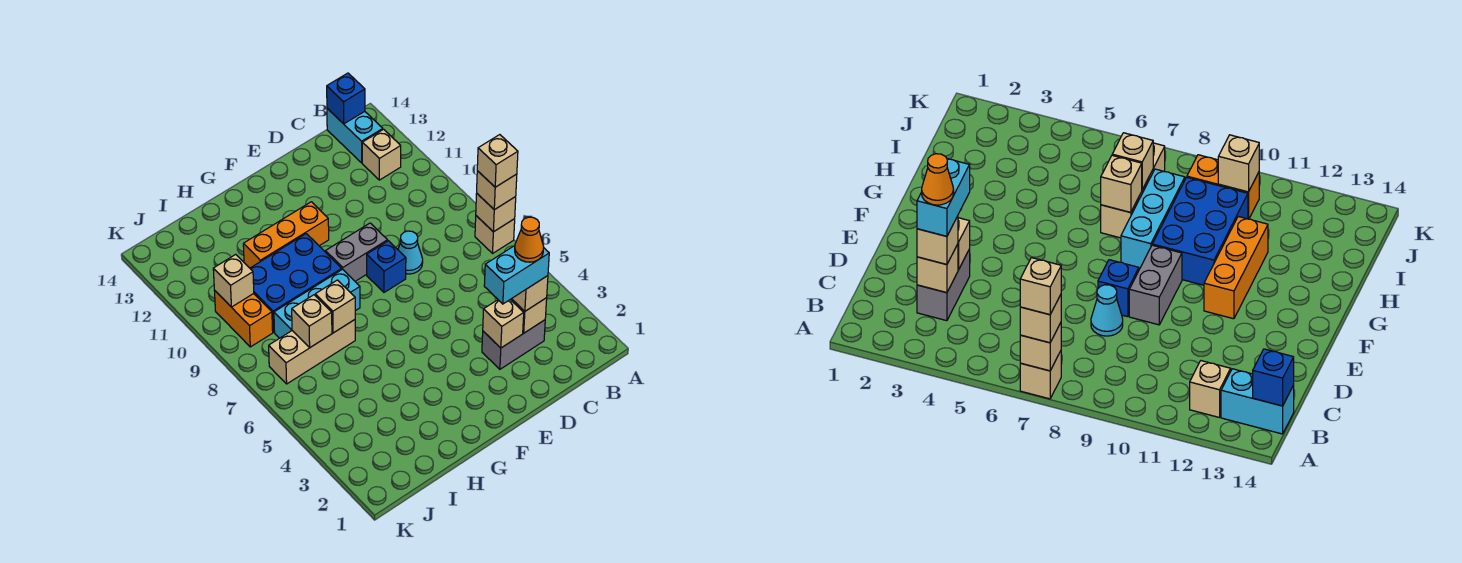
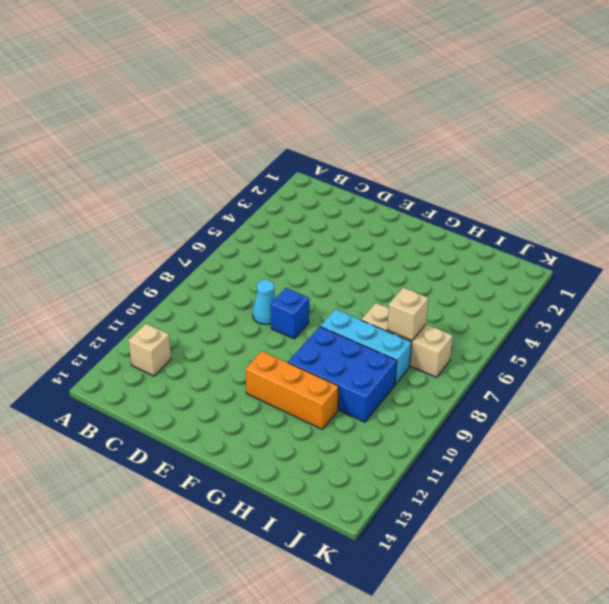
none -> tan 1x1 brick [475,216,515,253]
none -> cyan 1x2 brick [327,108,383,163]
none -> grey 1x2 brick [482,320,545,369]

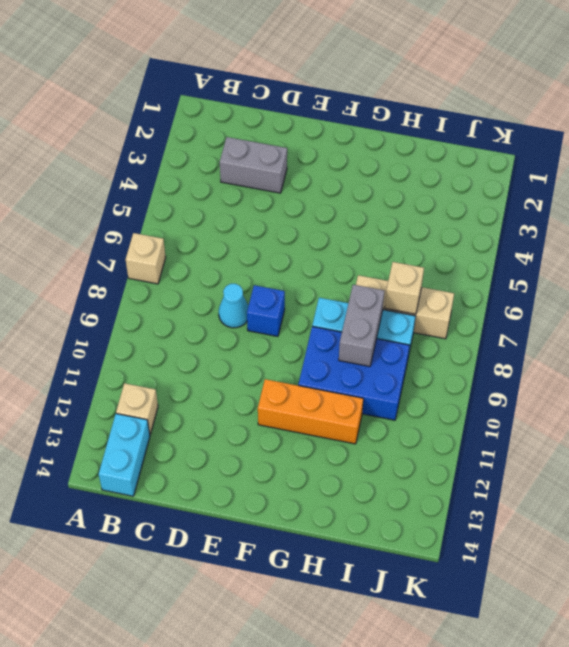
grey 1x2 brick [339,285,384,367] -> grey 1x2 brick turned to [326,223,388,281]
none -> orange 1x2 brick [214,290,273,347]
none -> tan 1x1 brick [476,193,516,232]
none -> blue 1x1 brick [327,73,365,124]

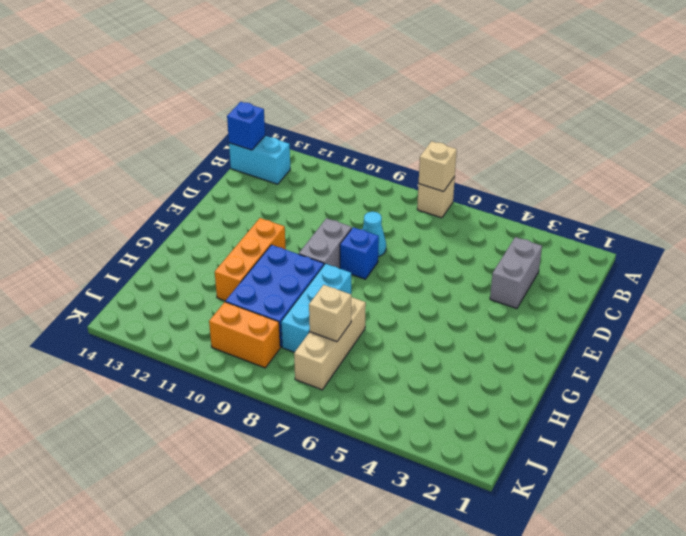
none -> tan 1x1 brick [362,129,401,180]
none -> tan 1x1 brick [510,298,547,333]
none -> tan 1x1 brick [483,300,524,348]

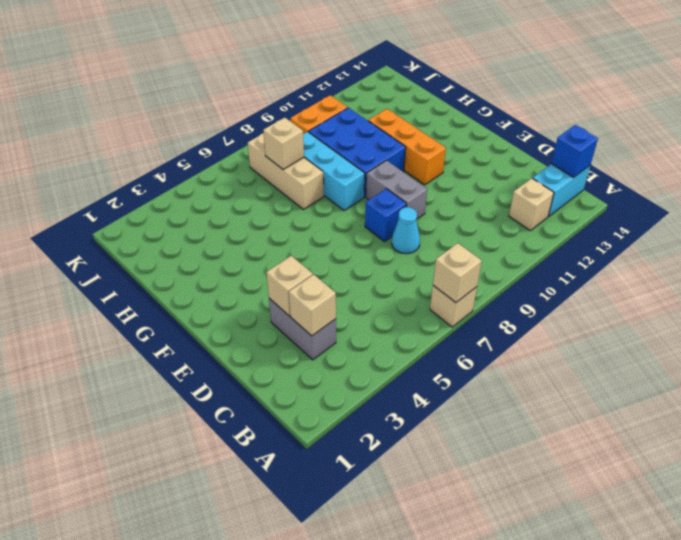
none -> tan 1x1 brick [315,280,355,333]
none -> tan 1x1 brick [213,255,254,307]
none -> tan 1x1 brick [477,171,517,210]

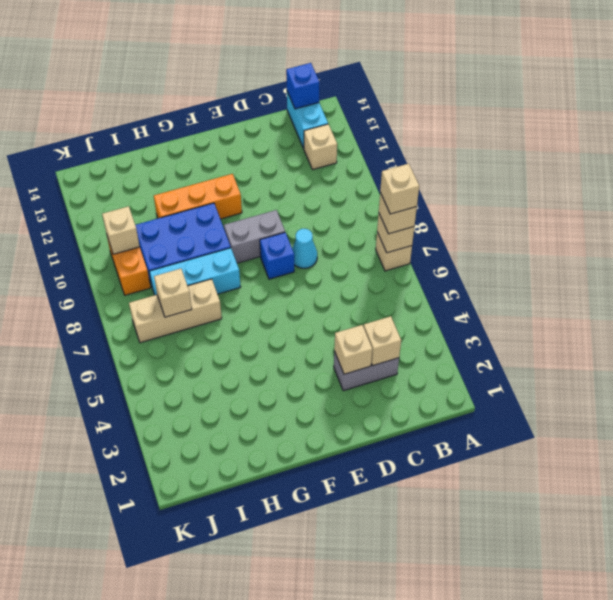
none -> tan 1x1 brick [315,280,355,333]
none -> tan 1x1 brick [512,276,548,311]
none -> cyan 1x2 brick [484,246,549,304]

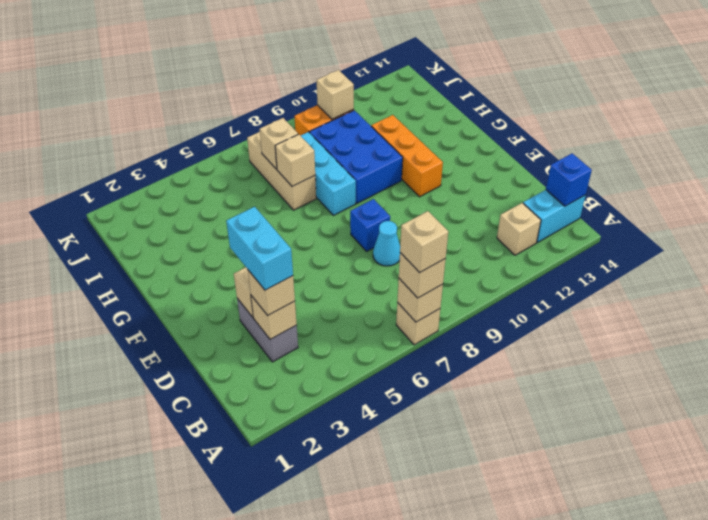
none -> grey 1x2 brick [326,223,388,281]
none -> orange 1x1 cone [515,217,544,262]

